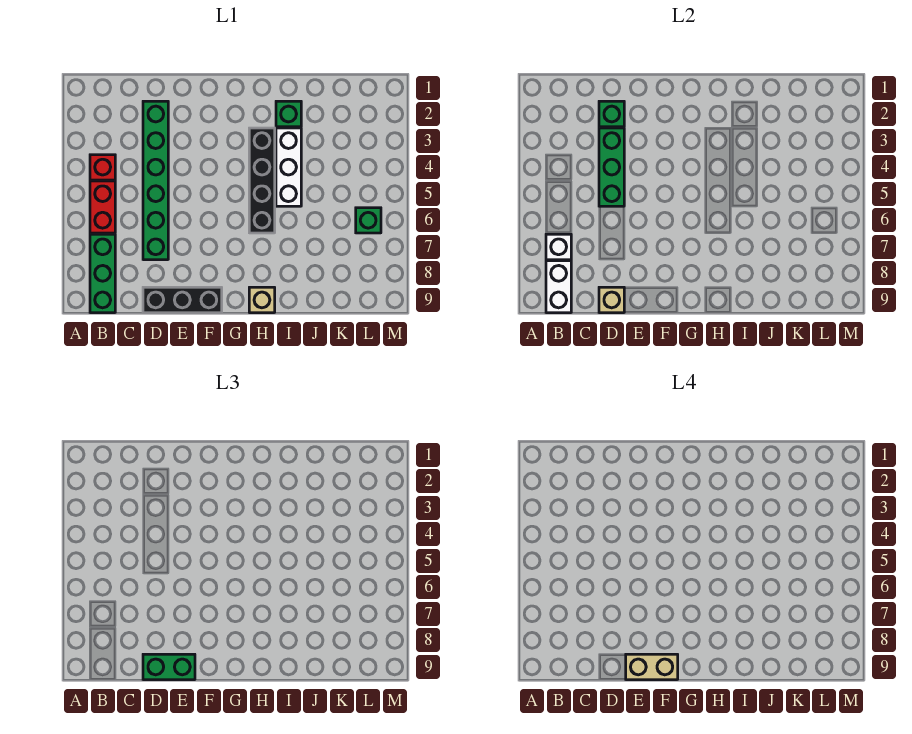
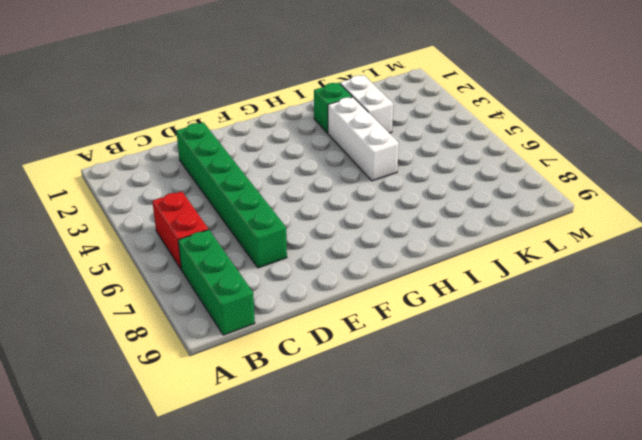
white 1x2 brick [340,75,393,133] -> white 1x2 brick moved to [546,261,571,313]
none -> red 1x1 brick [90,155,115,180]
none -> black 1x3 brick [143,287,222,313]
none -> black 1x4 brick [249,128,275,233]

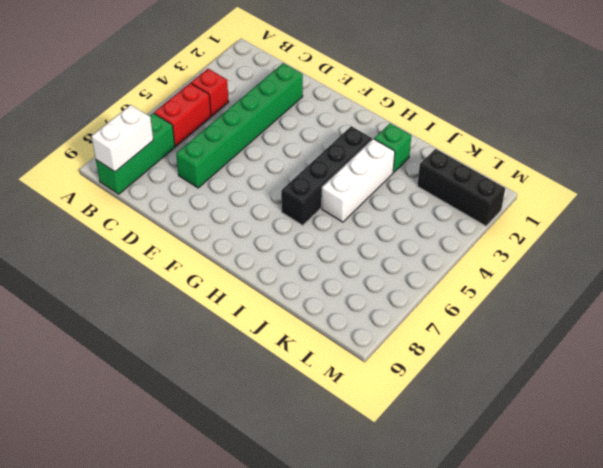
black 1x3 brick [418,149,505,226] -> black 1x3 brick moved to [143,287,222,313]
none -> tan 1x1 brick [249,287,275,313]
none -> green 1x1 brick [356,208,381,233]
none -> white 1x1 brick [546,234,571,260]

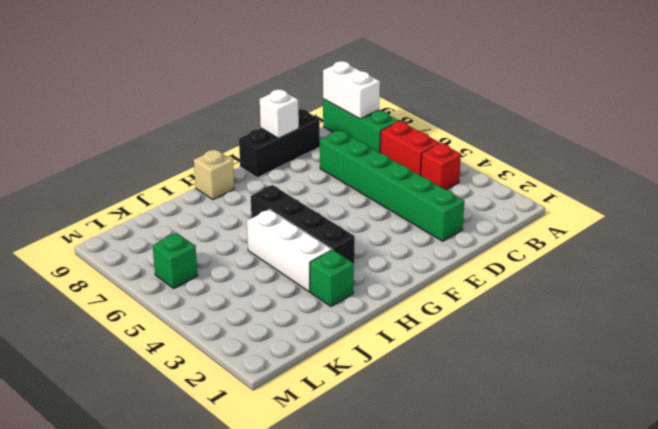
white 1x1 brick [260,90,299,138] -> white 1x1 brick moved to [546,234,571,260]
none -> green 1x1 brick [599,101,624,127]
none -> green 1x3 brick [599,128,624,206]
none -> tan 1x1 brick [599,287,624,313]

